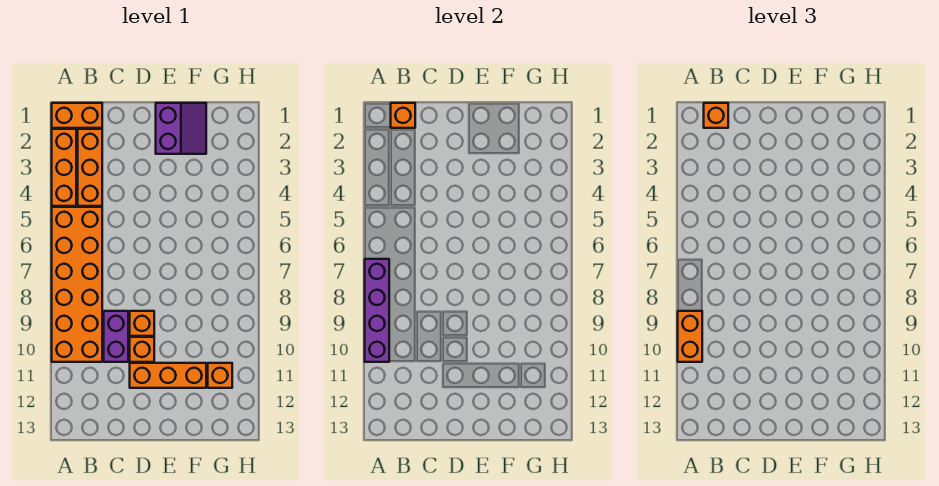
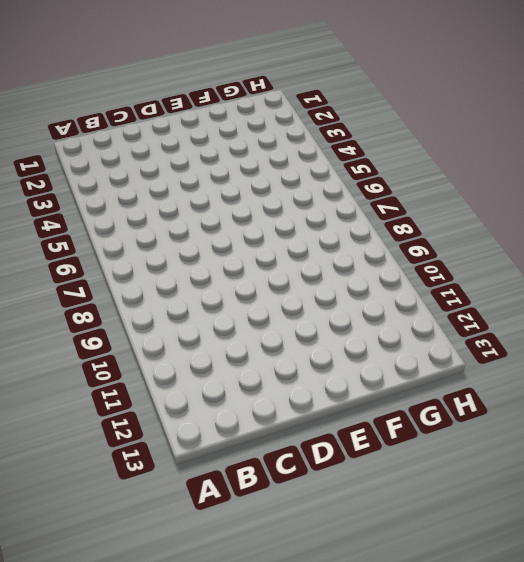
none -> orange 1x2 brick [52,103,102,128]
none -> orange 1x3 brick [52,129,76,206]
none -> orange 2x6 brick [52,207,102,362]

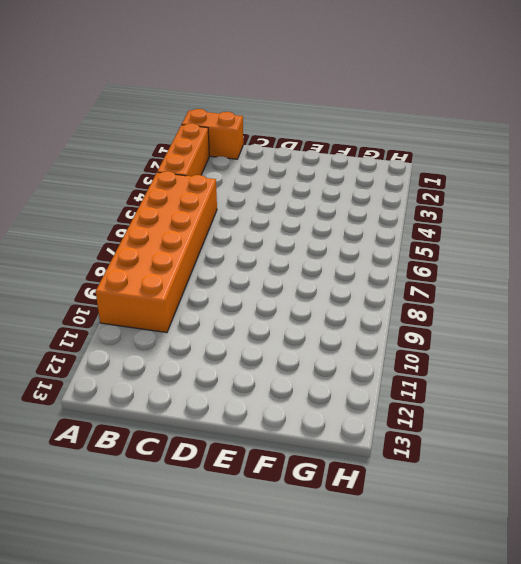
none -> orange 1x3 brick [78,129,102,206]
none -> purple 1x2 brick [104,311,128,362]
none -> orange 1x1 brick [130,311,154,336]

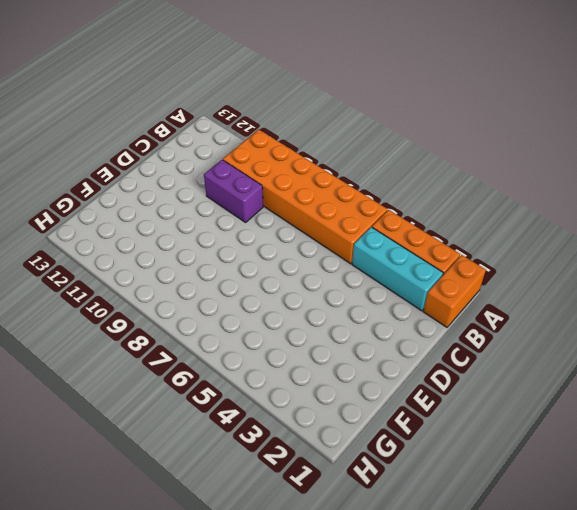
cyan 1x3 brick [352,227,443,311] -> orange 1x3 brick [78,129,102,206]
none -> orange 1x1 brick [130,311,154,336]
none -> orange 1x1 brick [130,337,154,362]
none -> orange 1x3 brick [130,363,206,388]

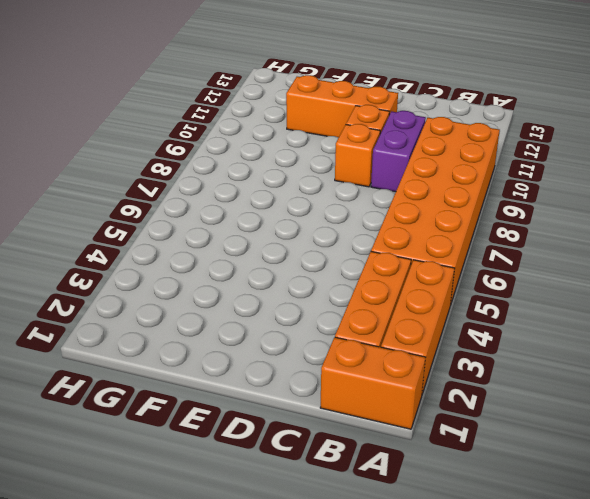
none -> purple 2x2 slope [156,103,206,154]
none -> orange 1x1 brick [208,363,232,388]
none -> purple 1x4 brick [365,259,389,362]

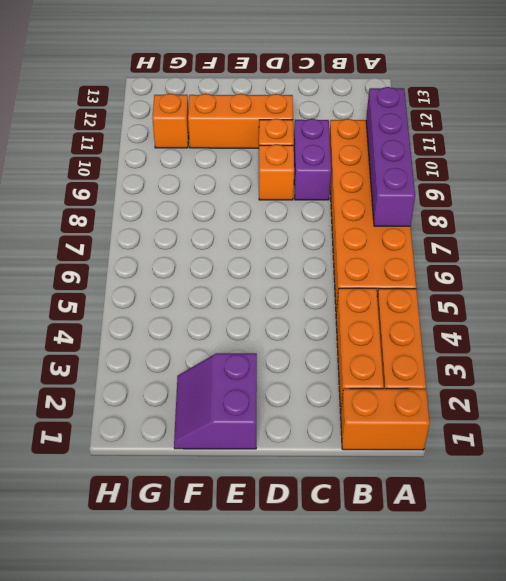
none -> orange 1x1 brick [391,103,415,128]
none -> orange 1x2 brick [678,311,702,362]
none -> orange 1x1 brick [704,103,728,128]

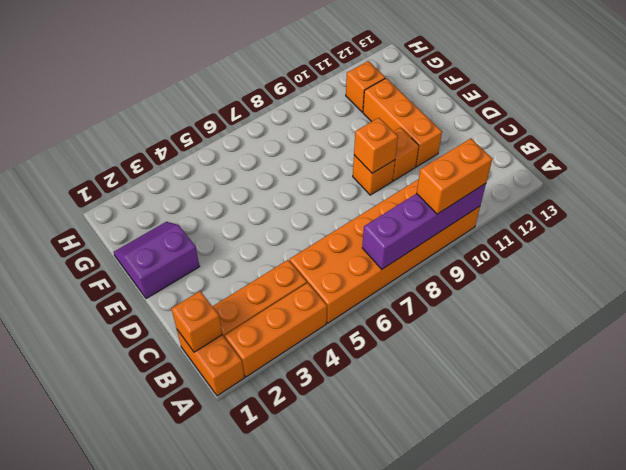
orange 1x1 brick [354,118,398,173] -> orange 1x1 brick moved to [704,103,728,128]
none -> purple 1x2 brick [104,311,128,362]

